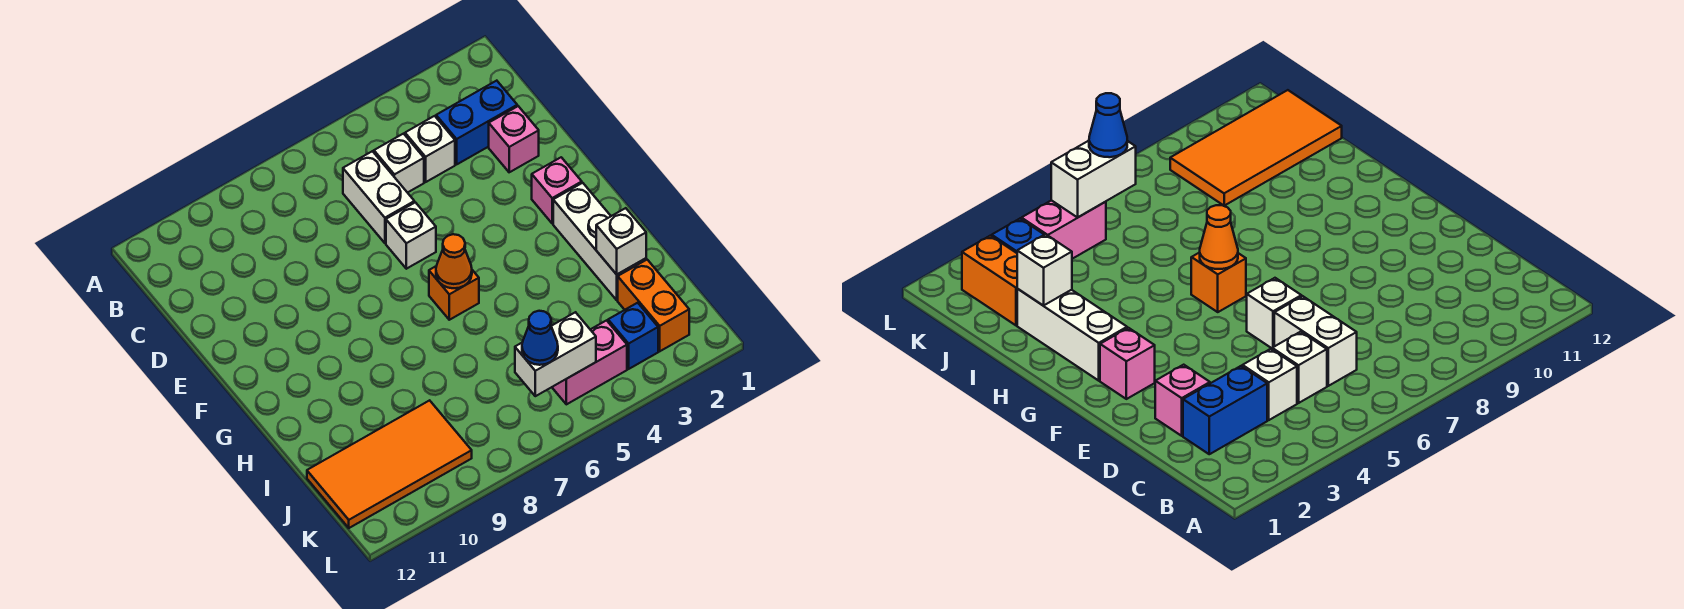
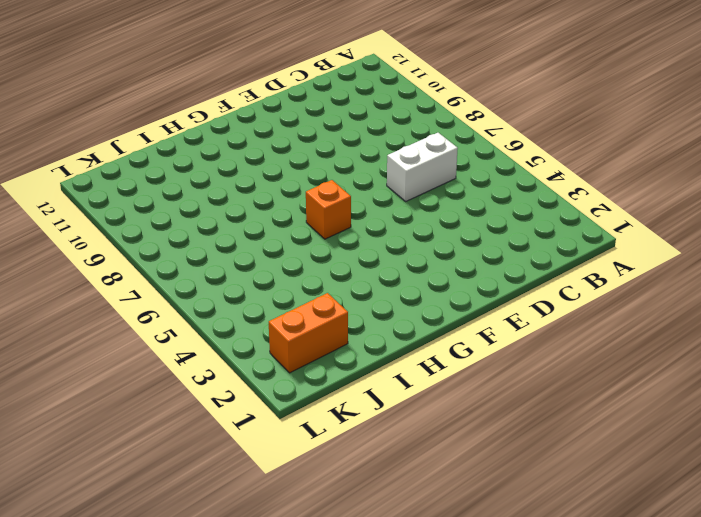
none -> blue 1x2 brick [436,81,517,164]
none -> white 1x1 brick [405,116,455,182]
none -> white 1x1 brick [374,134,424,193]

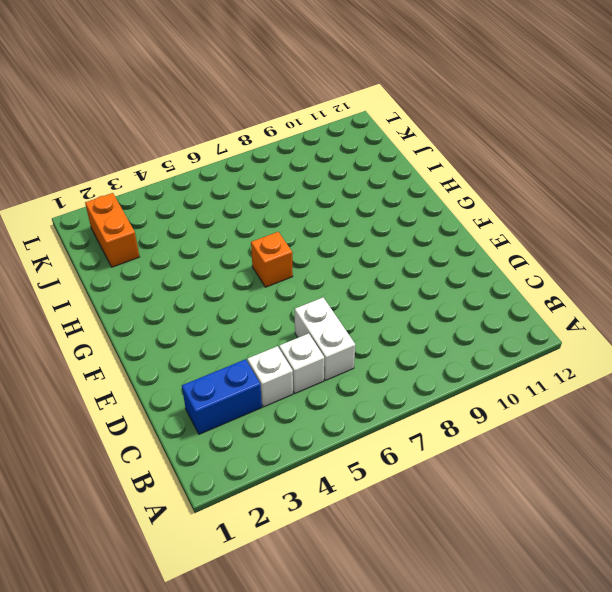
none -> pink 1x1 brick [489,106,539,172]
none -> white 1x1 brick [386,202,436,269]
none -> pink 1x1 brick [532,157,582,223]

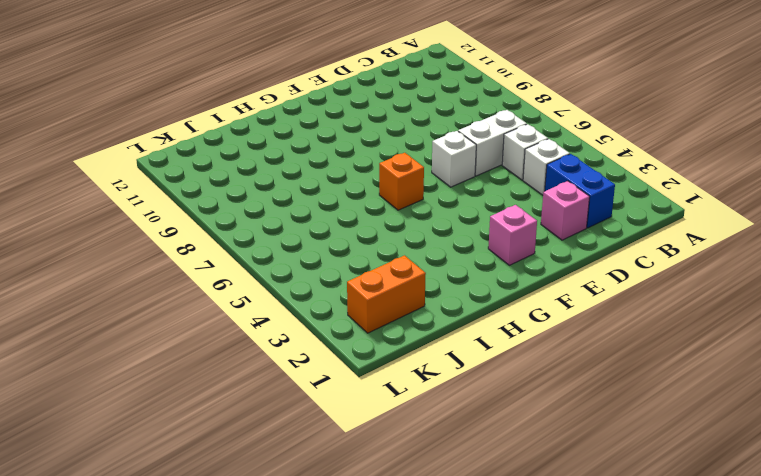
none -> white 1x3 brick [553,183,646,300]
none -> orange 2x4 tile [307,400,472,528]
none -> blue 1x1 brick [608,303,658,369]

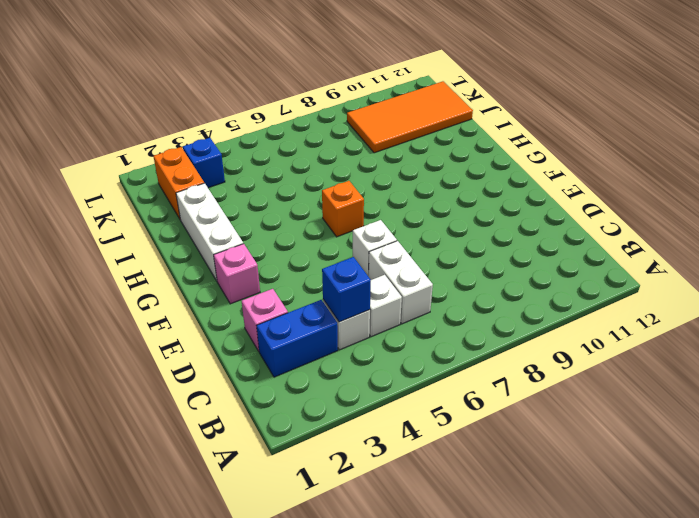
blue 1x1 brick [322,257,371,322] -> none
none -> pink 1x2 brick [552,320,627,404]
none -> orange 1x1 cone [436,234,472,288]
none -> white 1x1 brick [596,208,646,274]

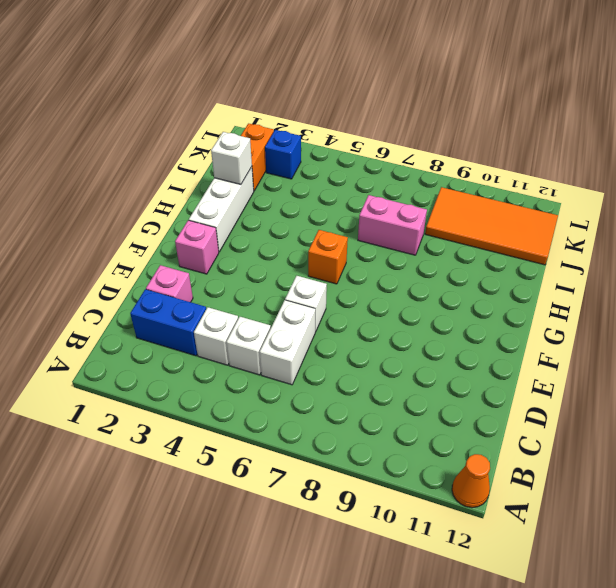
orange 1x1 cone [452,454,490,508] -> orange 1x1 cone moved to [436,234,472,288]
pink 1x2 brick [358,195,427,255] -> pink 1x2 brick moved to [552,320,627,404]
none -> white 1x2 brick [515,312,596,396]
none -> blue 1x1 cone [522,311,558,365]

